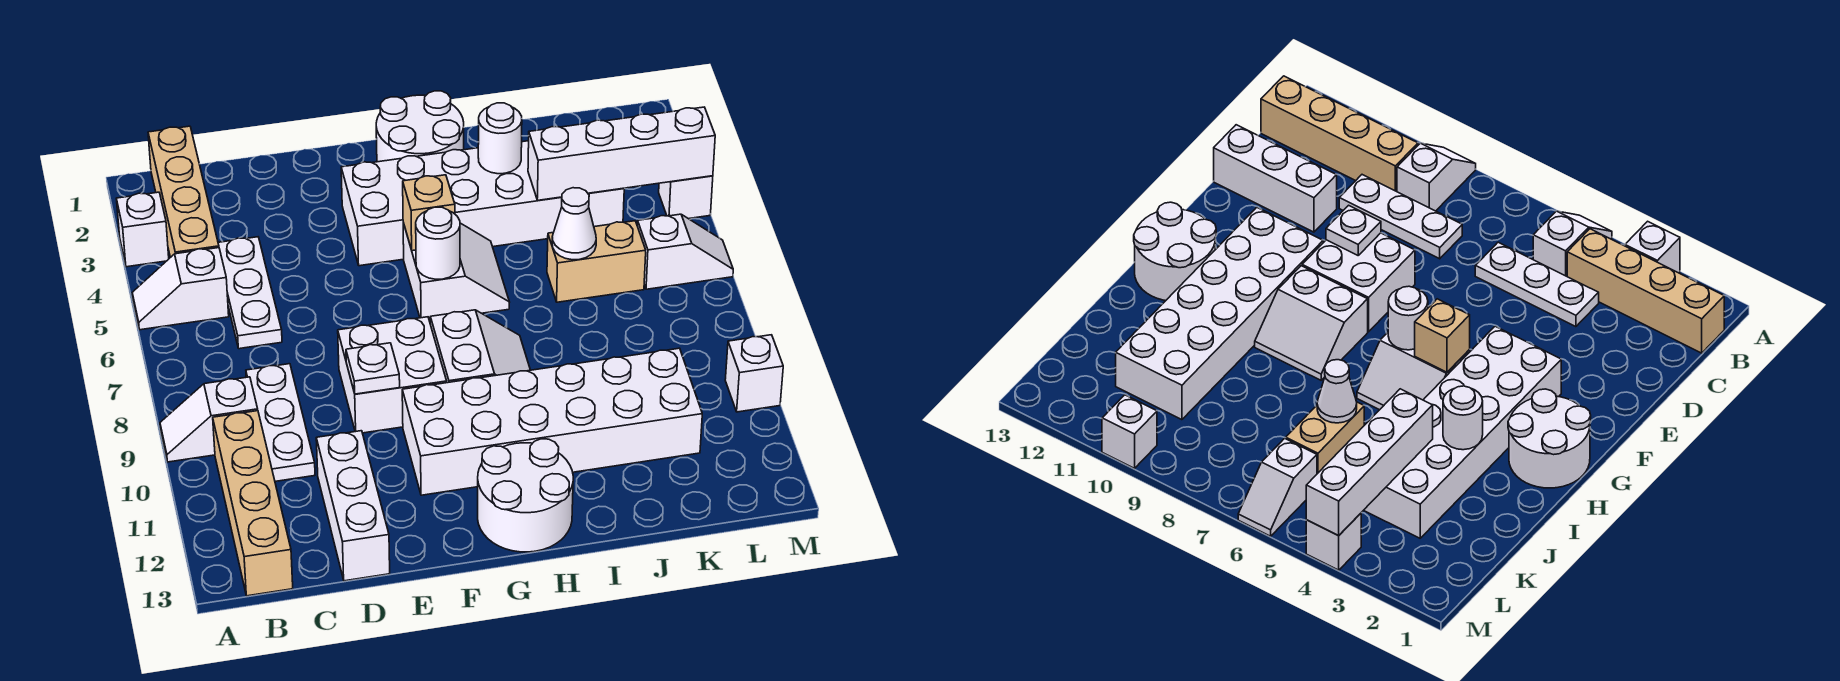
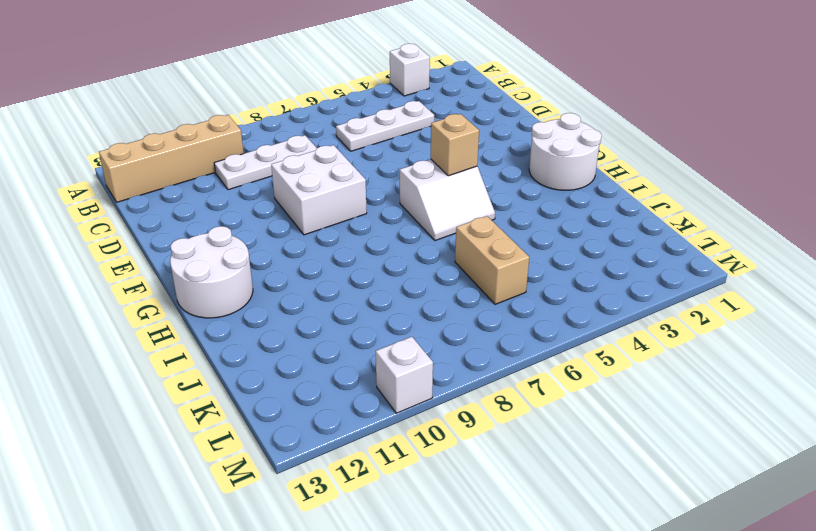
none -> white 1x2 slope [132,248,229,330]
none -> white 1x2 slope [160,377,258,462]
none -> tan 1x4 brick [148,126,219,257]

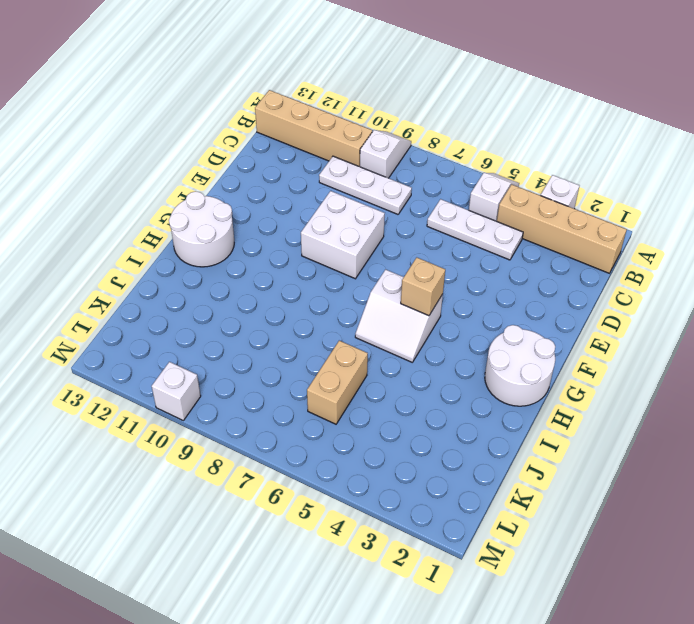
none -> white 1x3 brick [316,431,390,581]
none -> white 2x6 brick [341,141,624,266]
none -> white 2x6 brick [402,348,702,495]

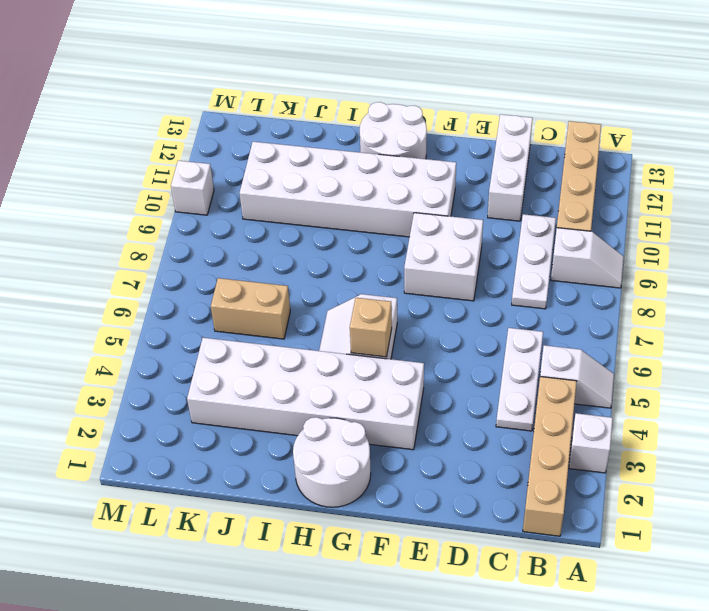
none -> white 2x2 slope [430,310,530,383]
none -> white 1x2 slope [637,214,733,289]
none -> white 1x1 brick [659,176,713,219]

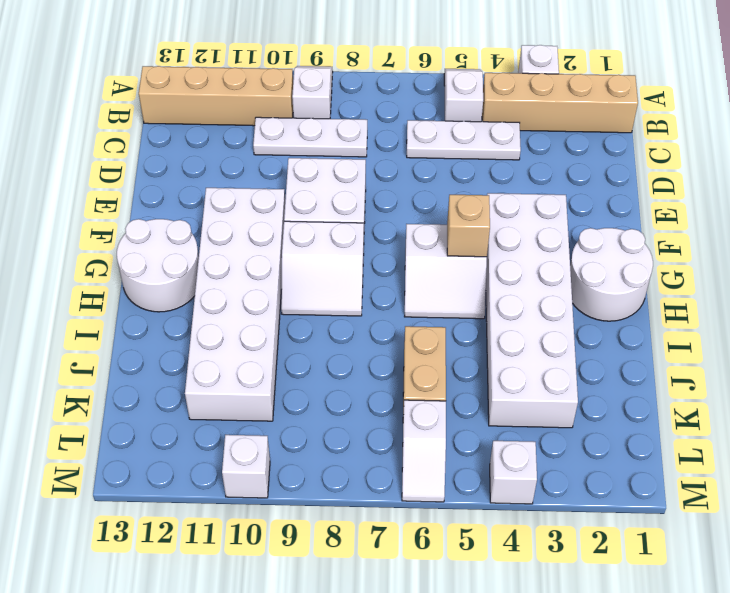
none -> white 1x3 brick [316,431,390,581]
none -> white 1x1 plate [346,343,400,394]
none -> white 1x1 round brick [416,207,460,279]

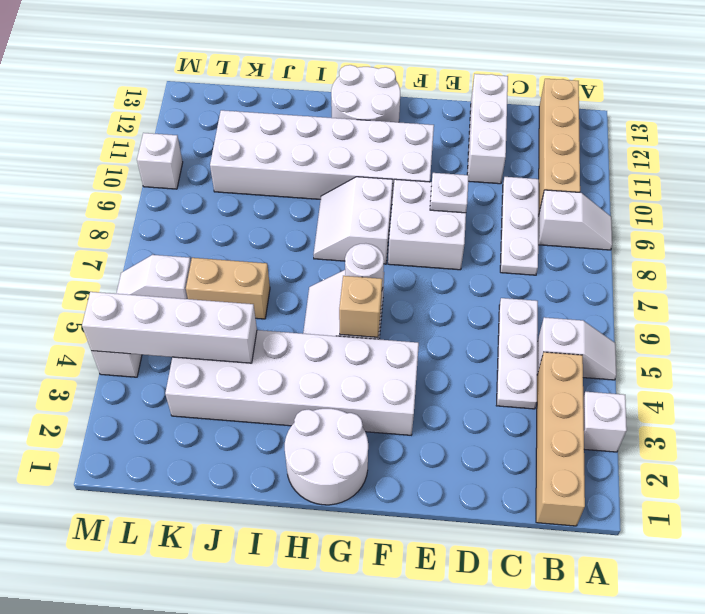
none -> white 1x1 round brick [478,103,522,174]
none -> white 1x1 cone [552,188,596,260]

